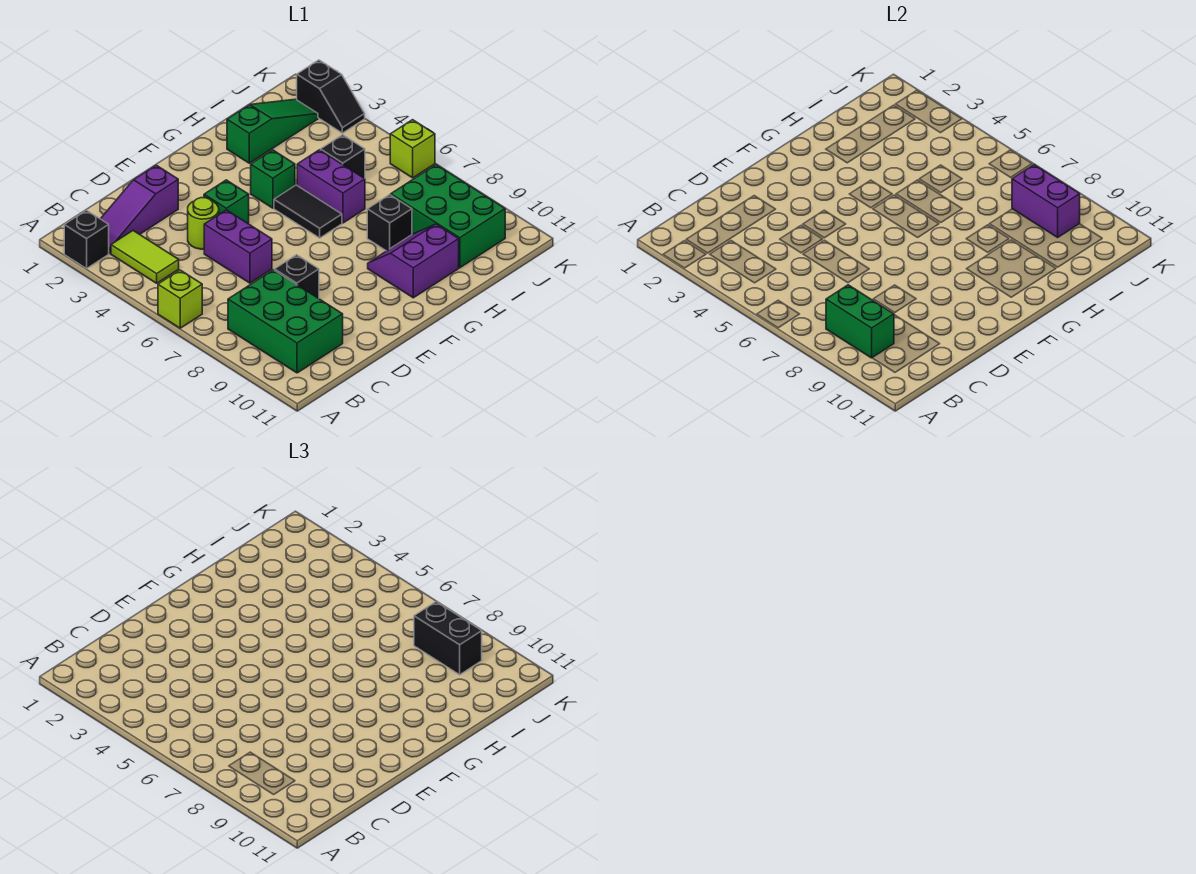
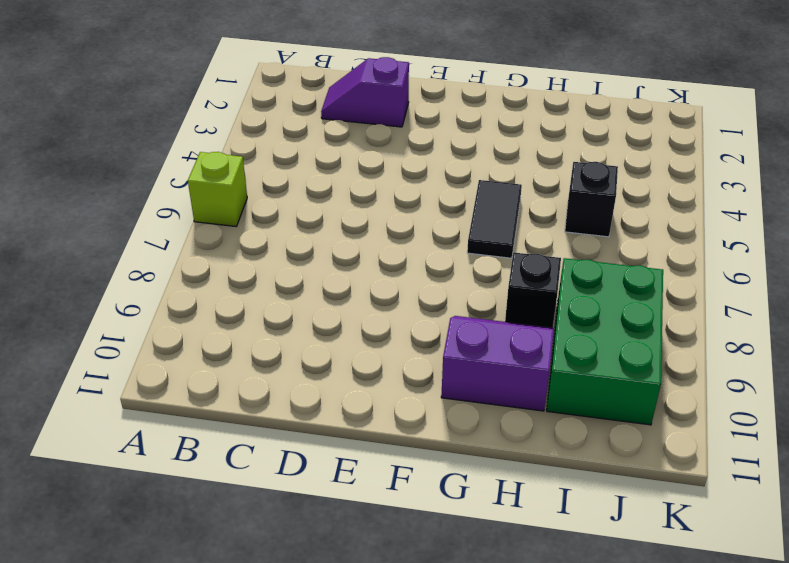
purple 1x2 slope [321,57,409,127] -> purple 1x3 slope [101,165,178,253]
none -> black 1x1 brick [64,210,109,268]
none -> lime 1x2 tile [111,231,179,283]
none -> green 2x3 brick [228,270,343,373]

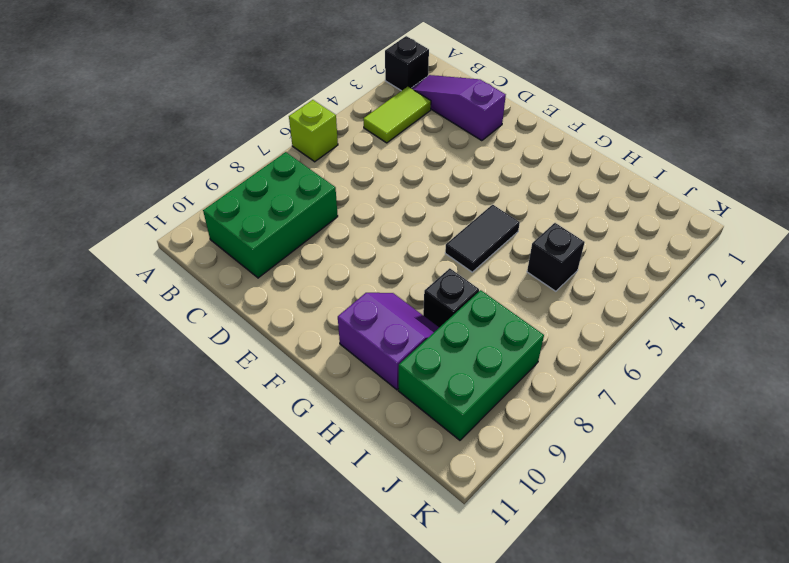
none -> lime 1x1 round brick [188,198,219,249]
none -> purple 1x2 brick [204,210,272,283]
none -> black 1x1 brick [275,255,319,298]

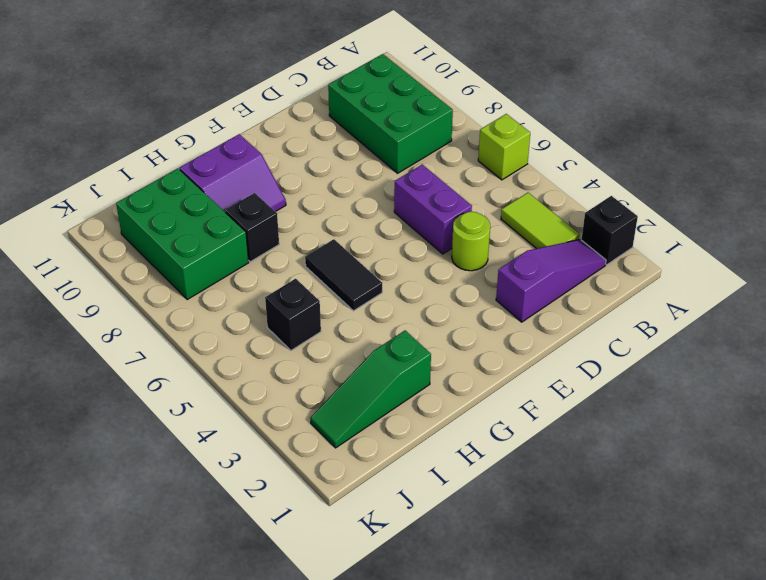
none -> black 1x1 brick [275,255,319,298]
none -> green 1x1 brick [204,180,249,224]
none -> green 1x1 brick [251,150,295,208]

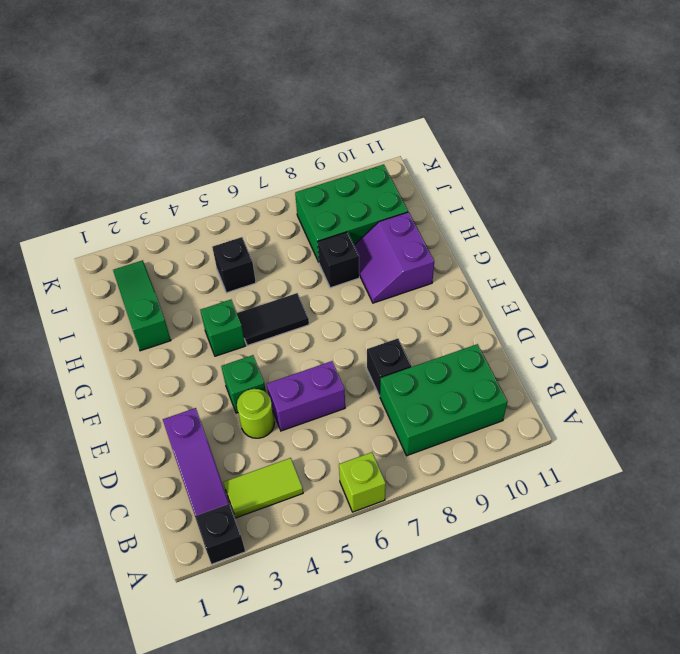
none -> purple 1x2 brick [297,150,365,223]
none -> black 1x2 slope [297,60,365,133]
none -> lime 1x1 brick [390,120,435,178]

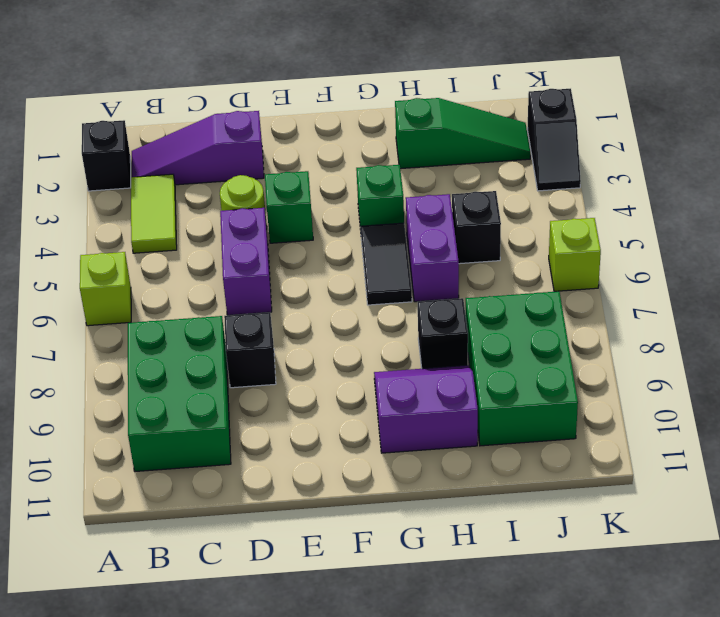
none -> green 1x2 brick [826,285,894,358]
none -> purple 1x2 brick [1012,165,1080,237]
none -> black 1x2 brick [414,602,482,675]

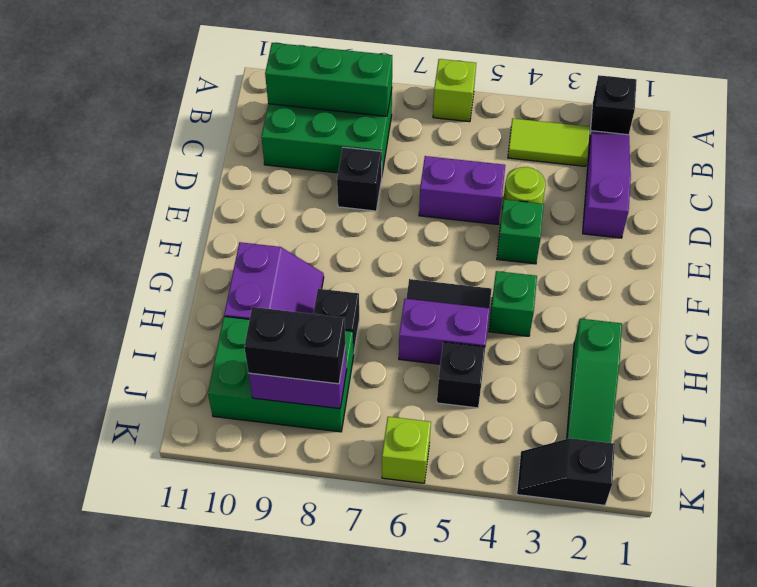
green 1x3 brick [265,43,392,116] -> green 1x2 brick [826,285,894,358]

